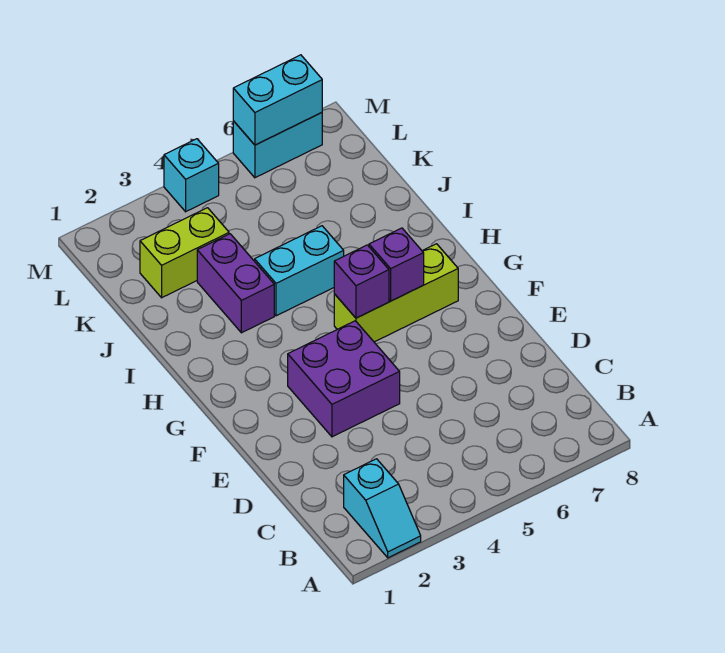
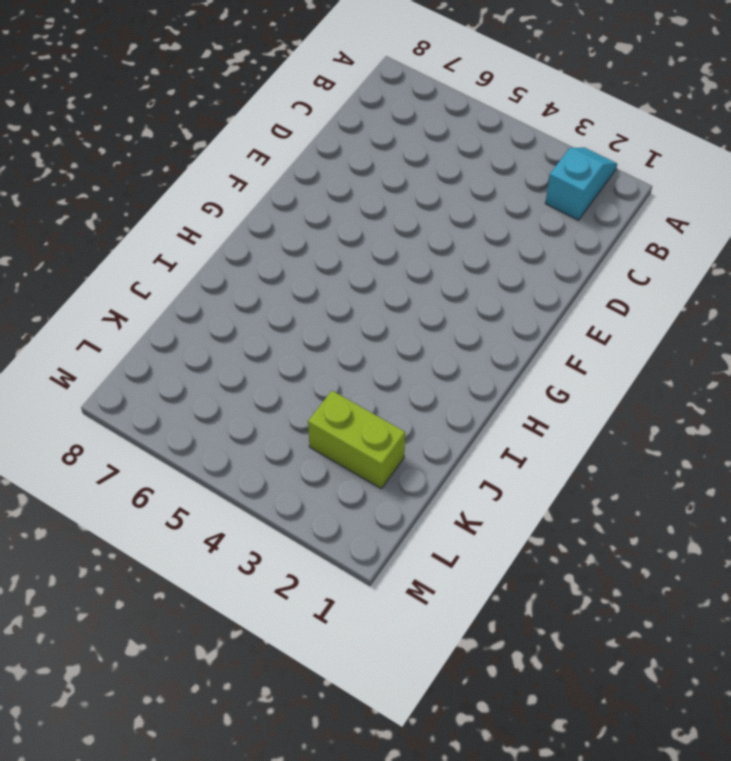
none -> purple 2x2 brick [288,321,400,437]
none -> lime 1x3 brick [334,244,458,342]

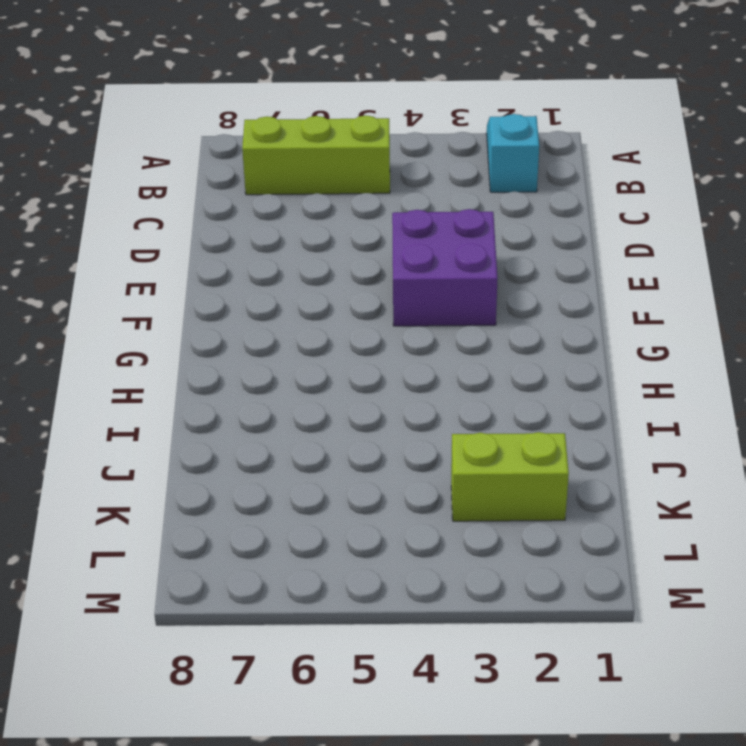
lime 1x3 brick [242,115,390,195] -> lime 1x3 brick moved to [334,244,458,342]
none -> purple 1x2 brick [197,234,274,333]
none -> cyan 1x2 brick [255,226,344,316]

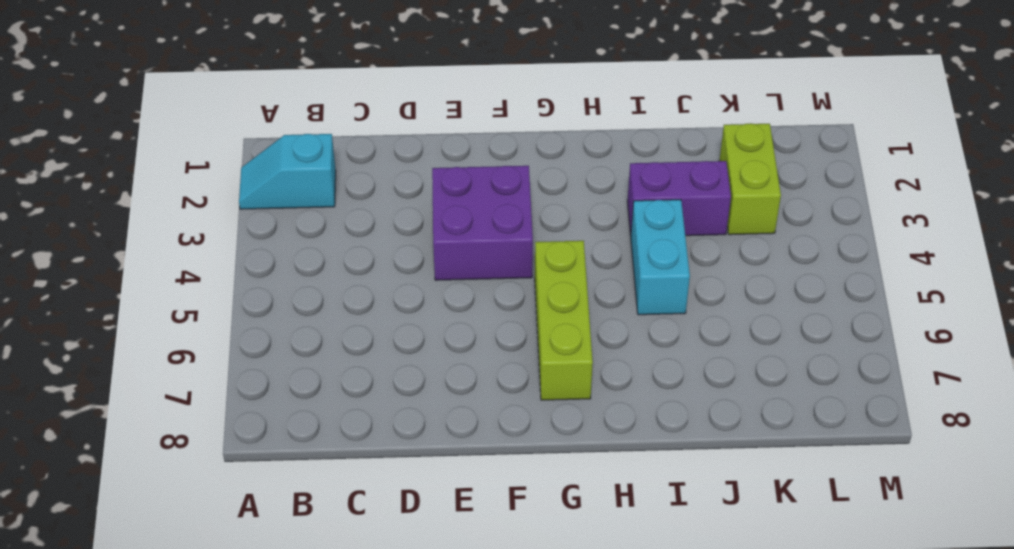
none -> cyan 1x1 brick [164,139,219,212]
none -> cyan 1x2 brick [233,113,322,178]

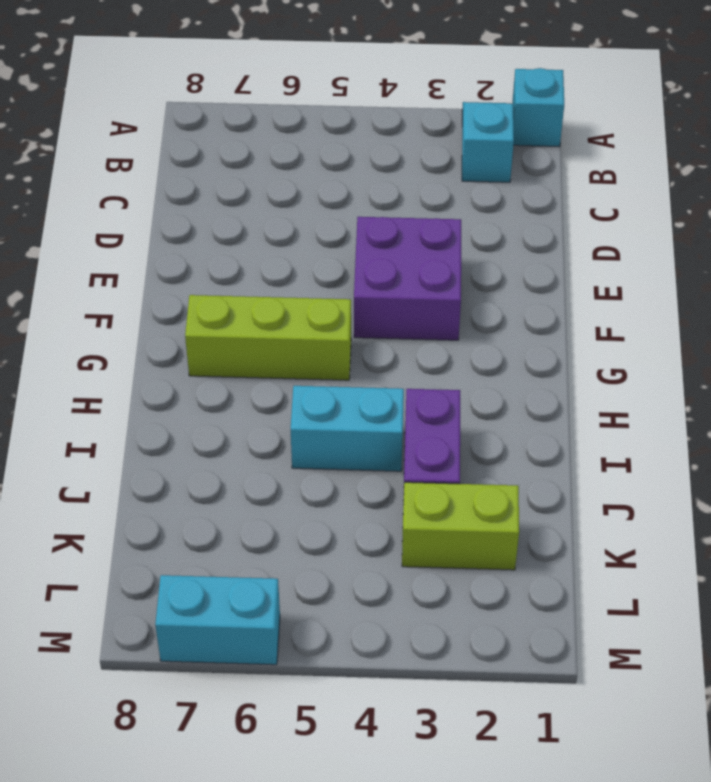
cyan 1x1 brick [512,68,564,147] -> cyan 1x1 brick moved to [164,139,219,212]
none -> purple 1x1 brick [334,245,389,318]
none -> purple 1x1 brick [369,228,424,301]

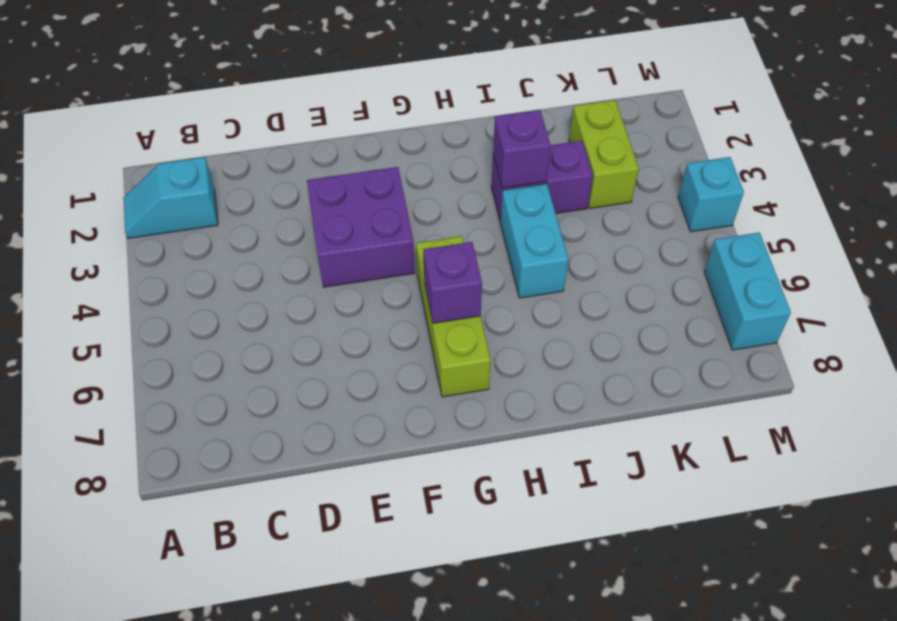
purple 1x1 brick [493,110,551,188] -> purple 1x1 brick moved to [334,245,389,318]
none -> cyan 1x2 brick [233,55,322,145]

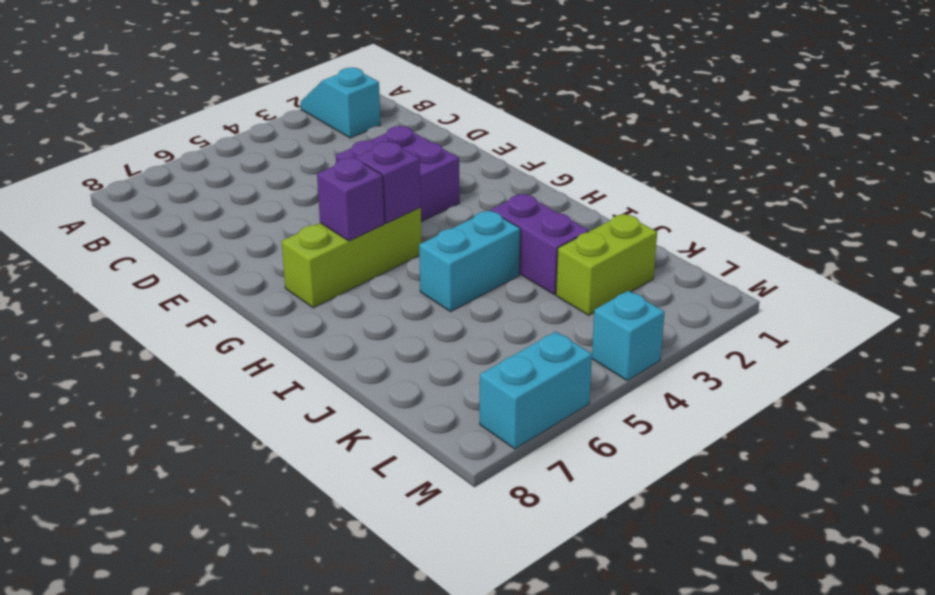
none -> cyan 1x2 brick [233,55,322,145]

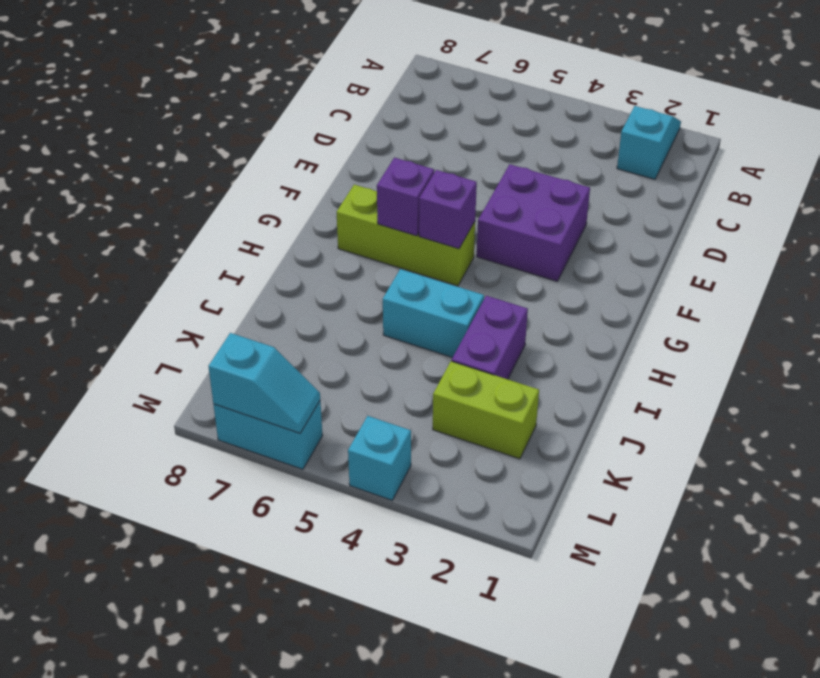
cyan 1x2 slope [208,333,320,433] -> cyan 1x2 brick [233,55,322,145]

